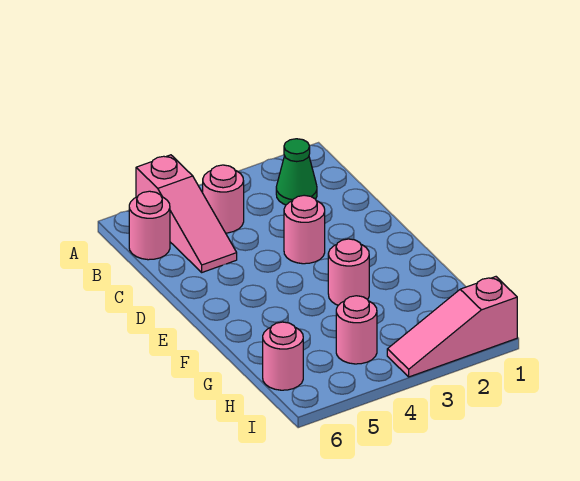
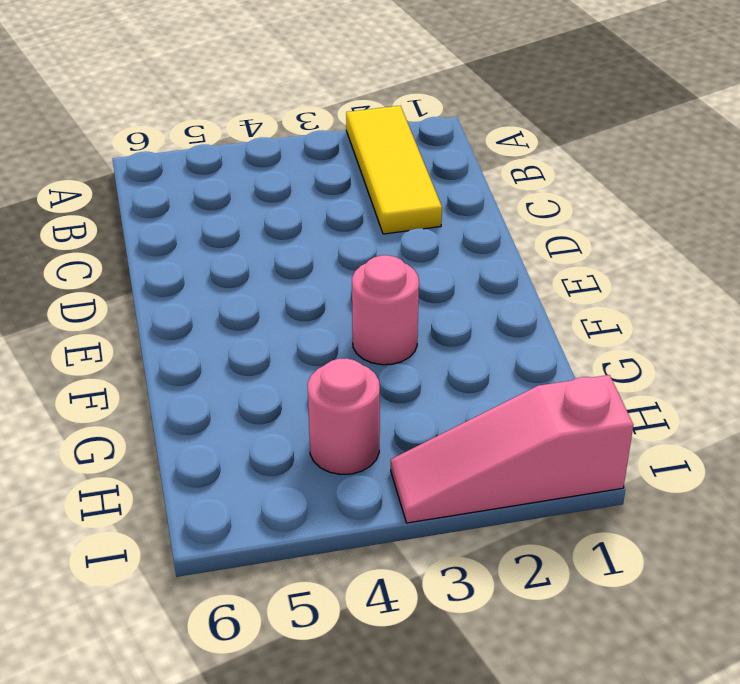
yellow 1x3 tile [346,106,442,234] -> green 1x1 cone [276,139,317,205]
none -> pink 1x3 slope [136,155,237,272]
none -> pink 1x1 round brick [203,165,244,233]

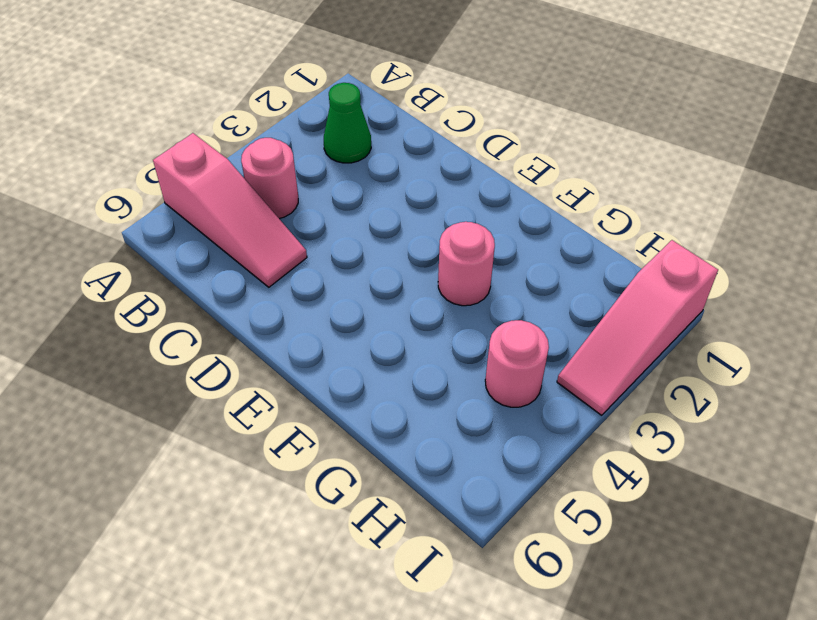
none -> pink 1x1 round brick [129,191,170,260]
none -> pink 1x1 round brick [284,195,325,264]

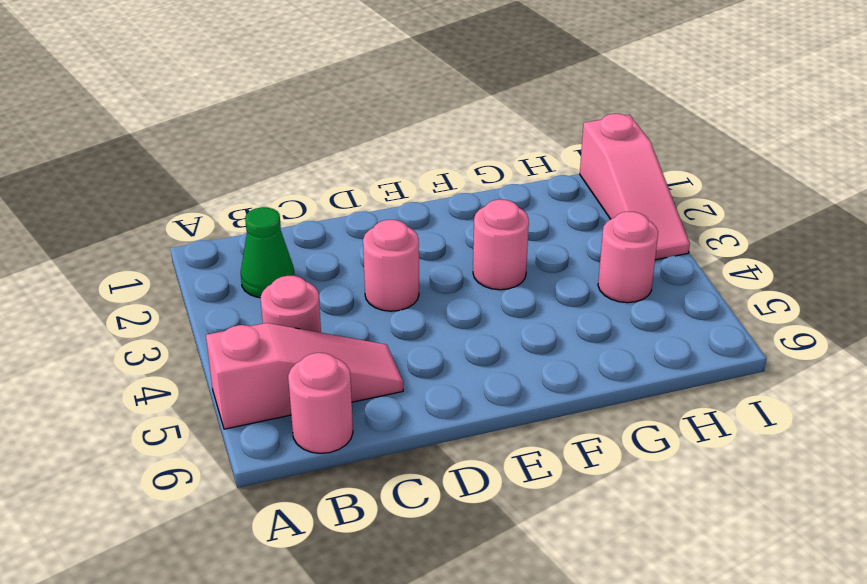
none -> pink 1x1 round brick [263,322,303,390]

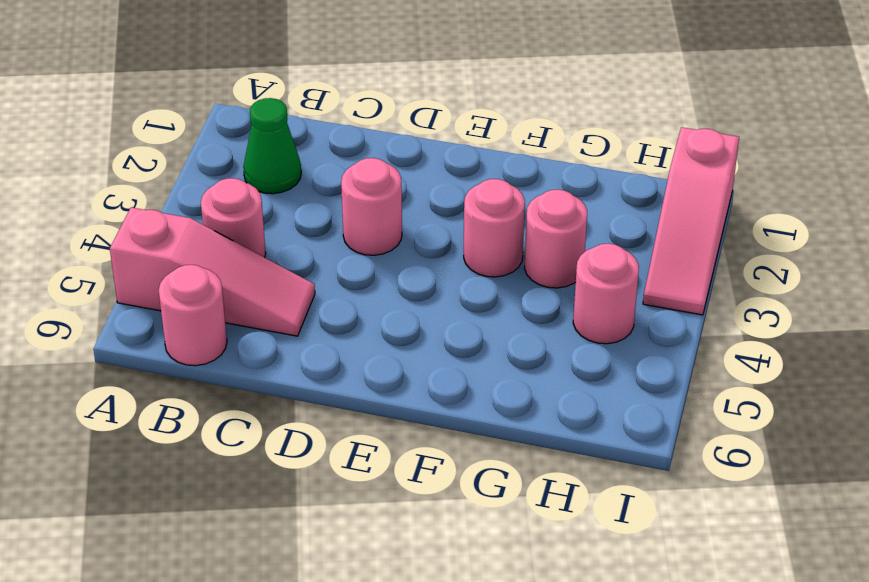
pink 1x1 round brick [525,190,587,288] -> pink 1x1 round brick moved to [263,322,303,390]

